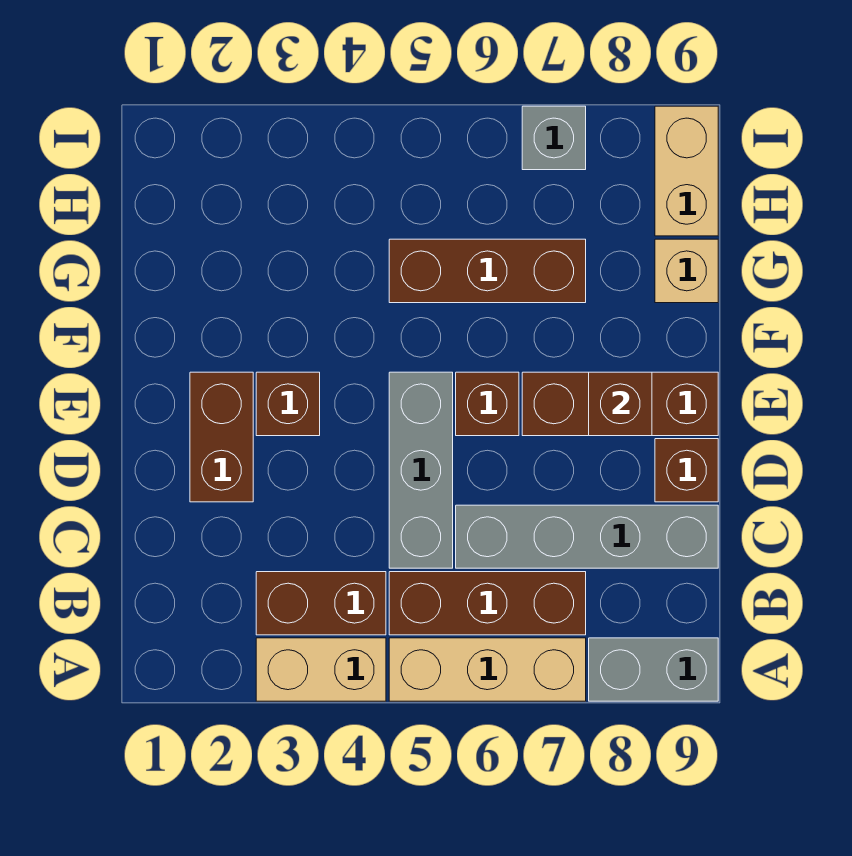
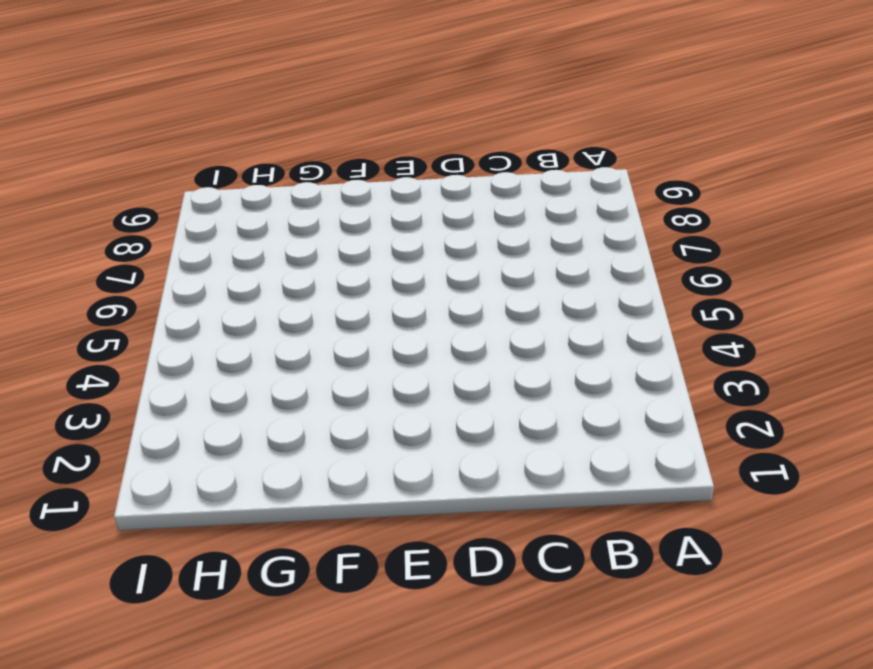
none -> tan 1x2 brick [256,638,386,701]
none -> tan 1x3 brick [389,638,586,701]
none -> grey 1x2 brick [589,638,718,701]

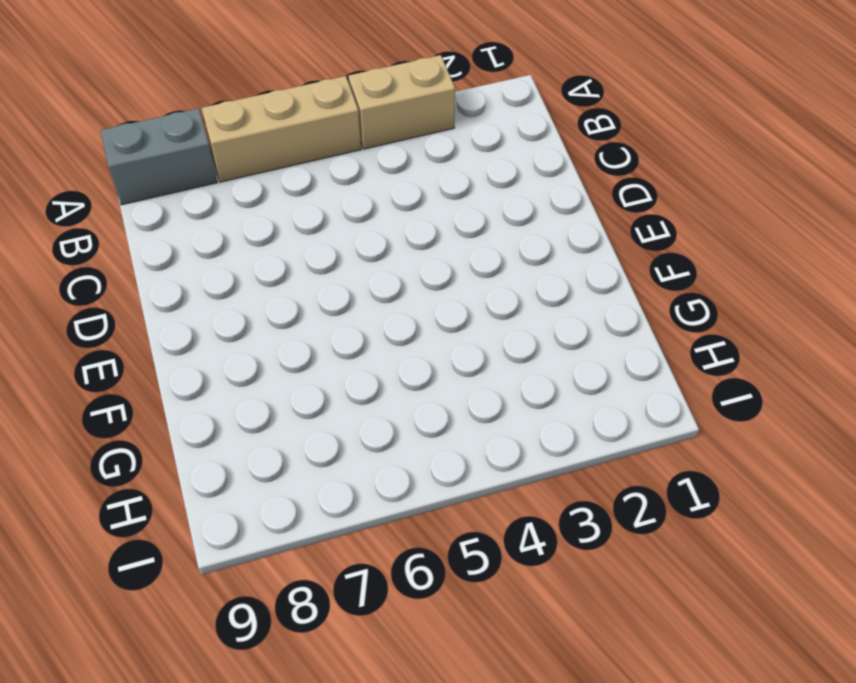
none -> brown 1x2 brick [256,572,386,635]
none -> brown 1x3 brick [389,572,586,635]
none -> grey 1x3 brick [389,372,453,568]

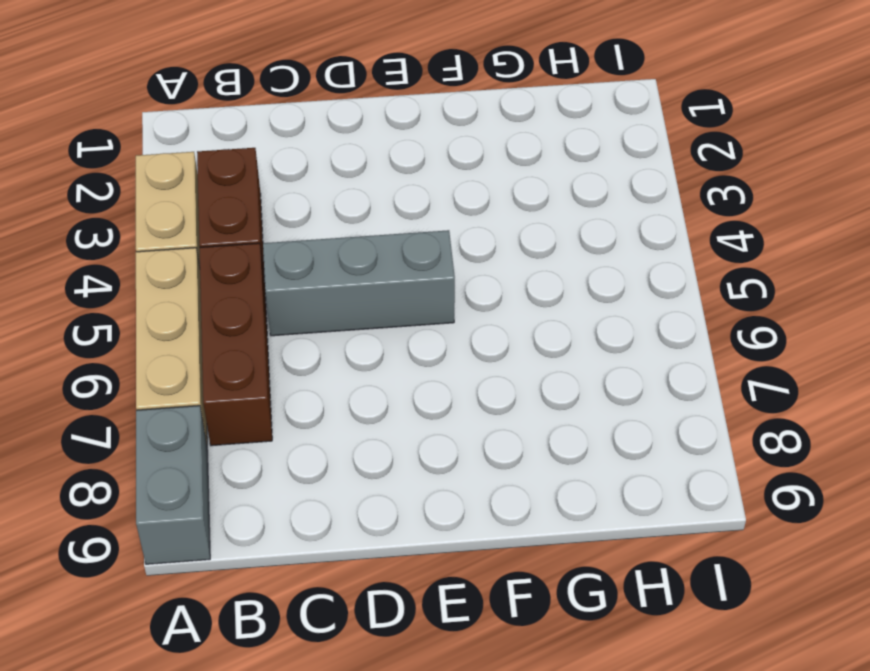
none -> grey 1x4 brick [456,505,718,568]
none -> brown 1x2 brick [190,372,253,502]
none -> brown 1x1 brick [655,439,718,502]

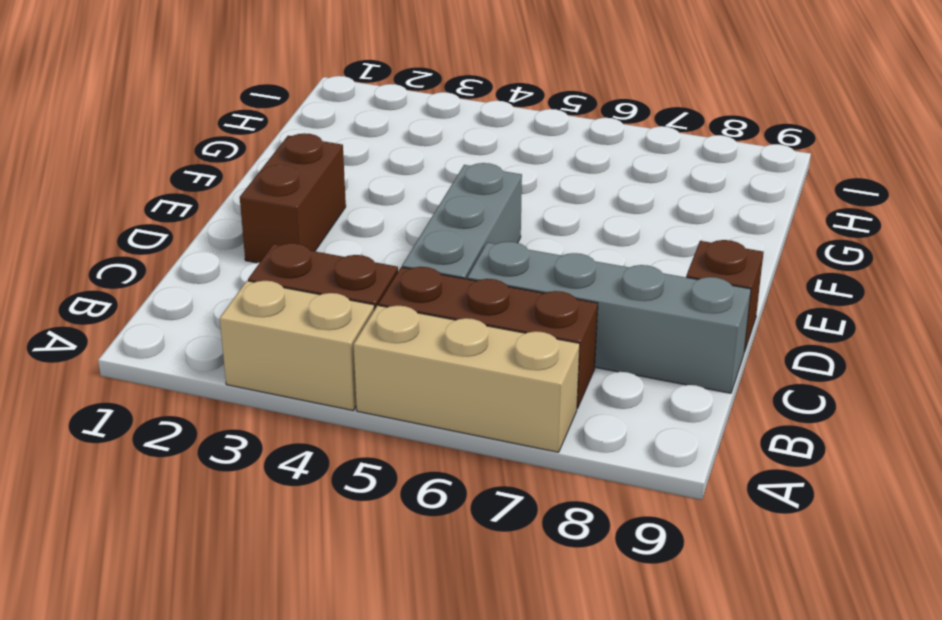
none -> grey 1x2 brick [589,638,718,701]
none -> brown 1x1 brick [256,372,320,436]
none -> brown 1x1 brick [456,372,519,436]

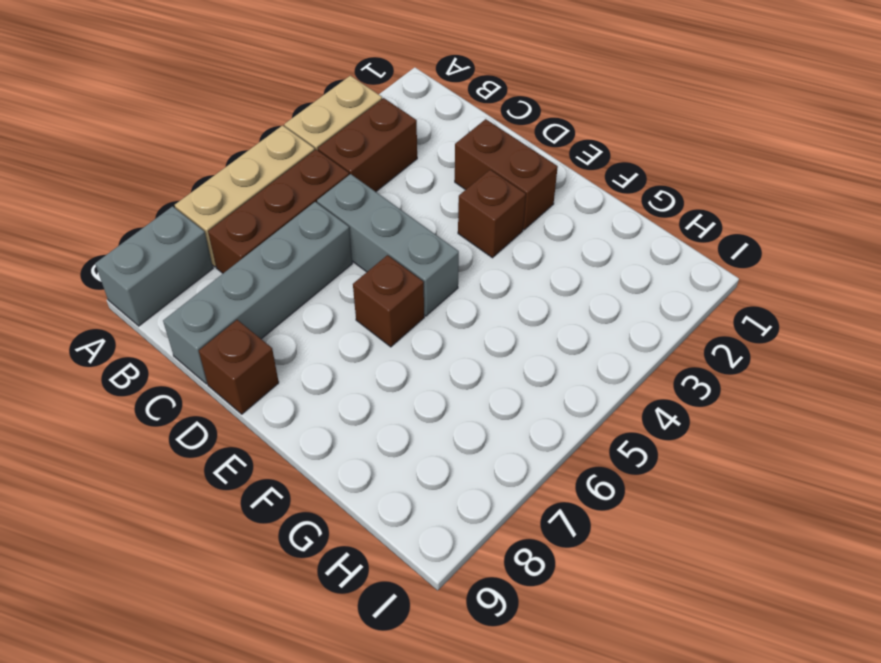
none -> brown 1x3 brick [522,372,718,436]
none -> brown 1x3 brick [389,239,586,303]
none -> tan 1x1 brick [655,239,718,303]

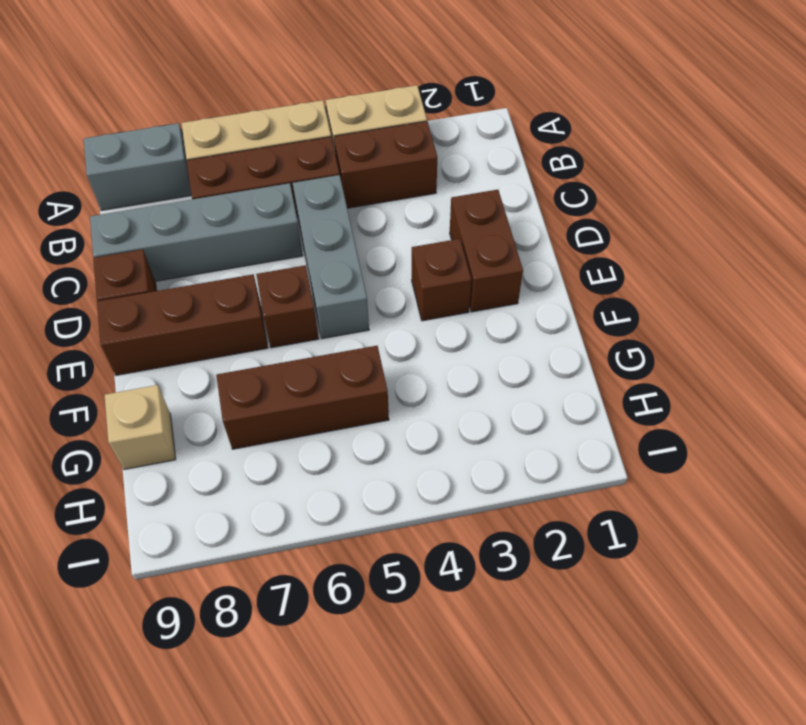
none -> tan 1x2 brick [655,106,718,236]
none -> grey 1x1 brick [522,106,586,170]
none -> brown 1x1 brick [589,372,652,436]

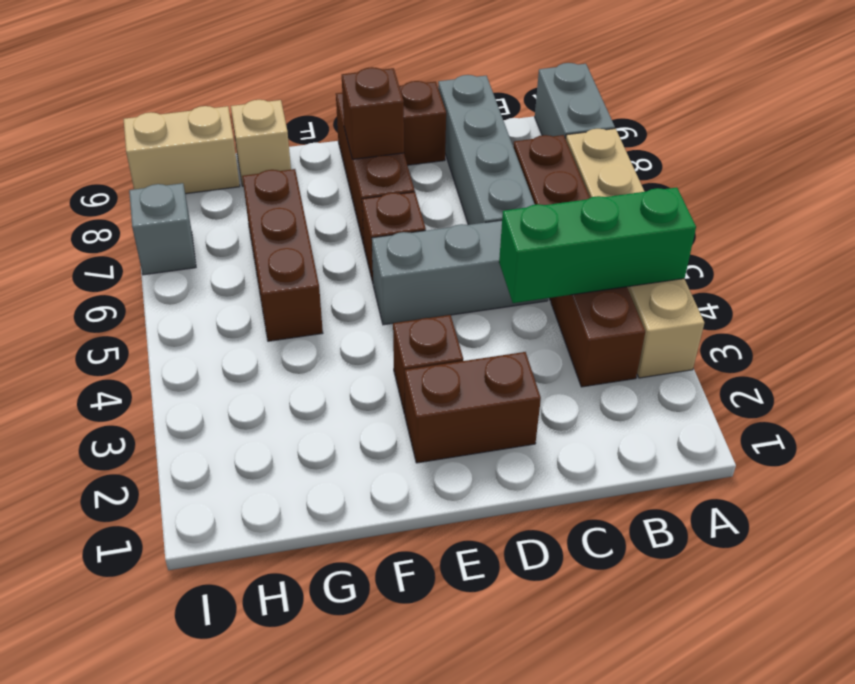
green 1x3 brick [499,187,696,303] -> none

